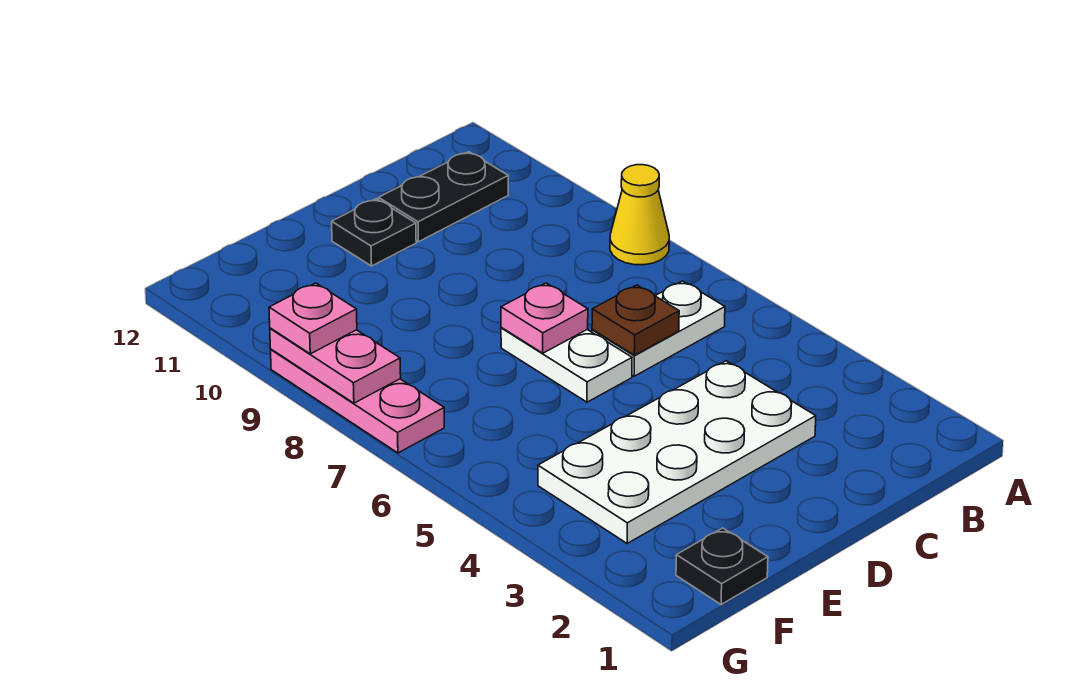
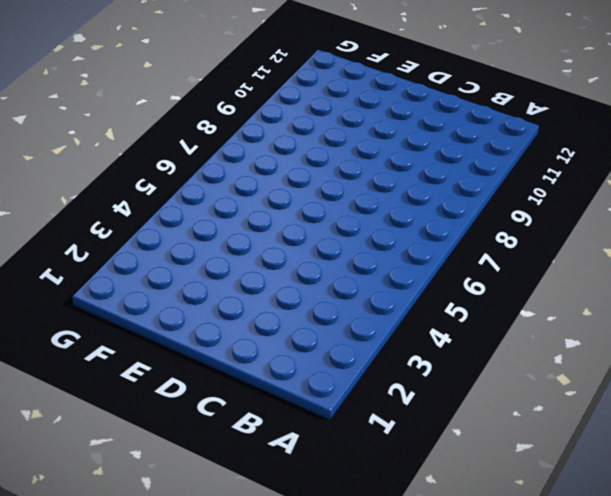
none -> yellow 1x1 cone [610,165,669,265]
none -> white 1x2 plate [592,281,725,376]
none -> black 1x2 plate [379,152,508,242]

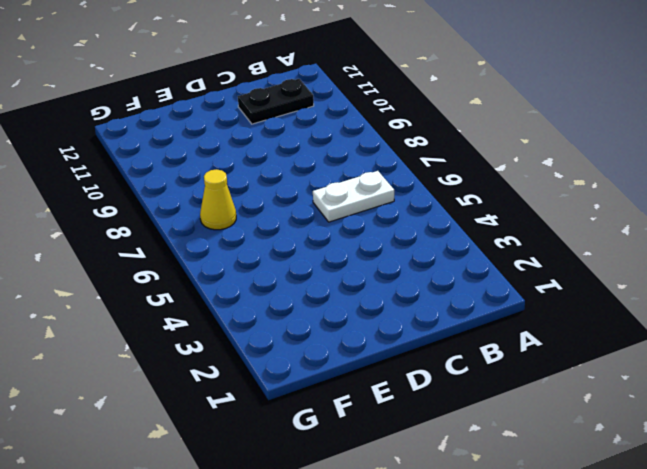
yellow 1x1 cone [200,169,236,230] -> yellow 1x1 cone moved to [610,165,669,265]
none -> white 2x4 plate [538,361,816,544]
none -> white 1x2 plate [501,328,632,402]
none -> black 1x1 plate [332,199,416,266]

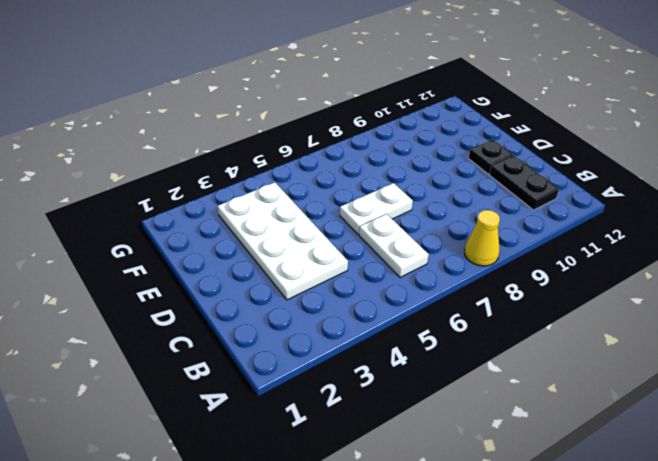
none -> black 1x1 plate [676,528,768,605]
none -> pink 1x3 plate [271,349,444,453]
none -> brown 1x1 plate [592,285,679,355]

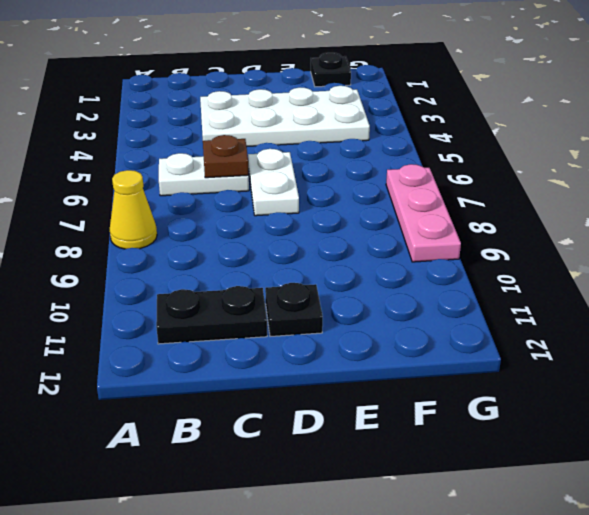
none -> pink 1x1 plate [501,283,588,353]
none -> pink 1x2 plate [270,328,401,403]
none -> pink 1x1 plate [269,283,357,354]

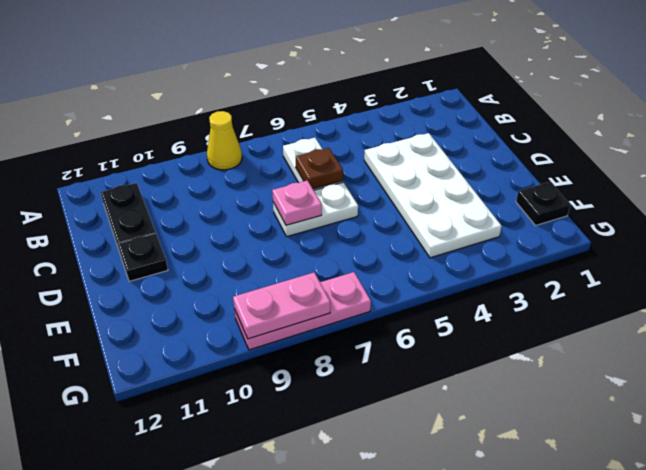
none -> pink 1x1 plate [269,283,357,354]

